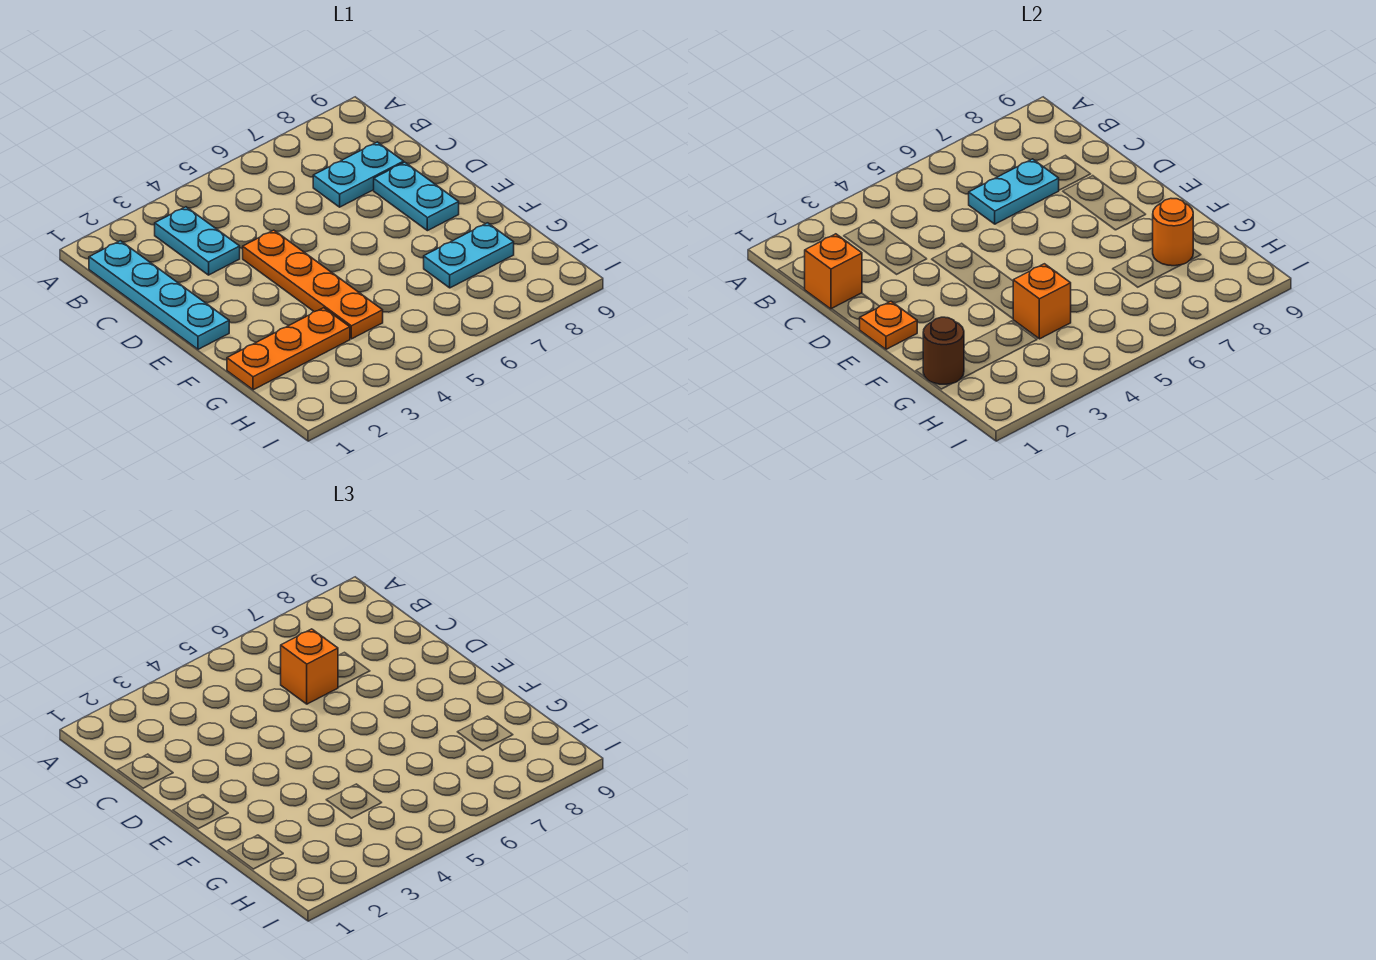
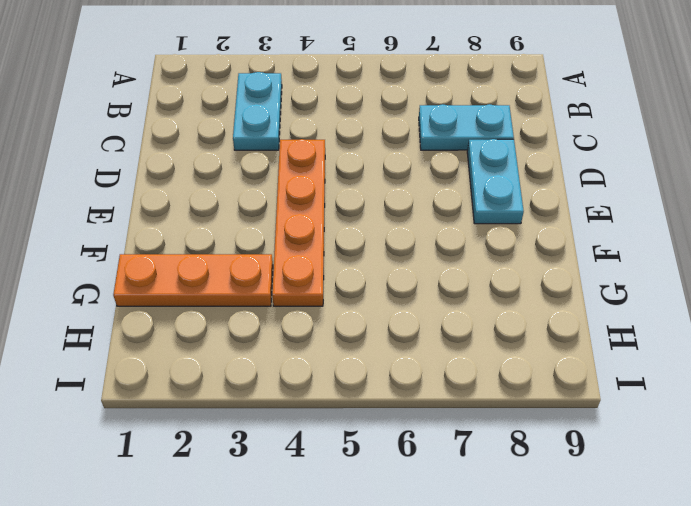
none -> cyan 1x4 plate [89,241,229,349]
none -> cyan 1x2 plate [424,223,514,288]
none -> orange 1x1 brick [805,234,862,309]

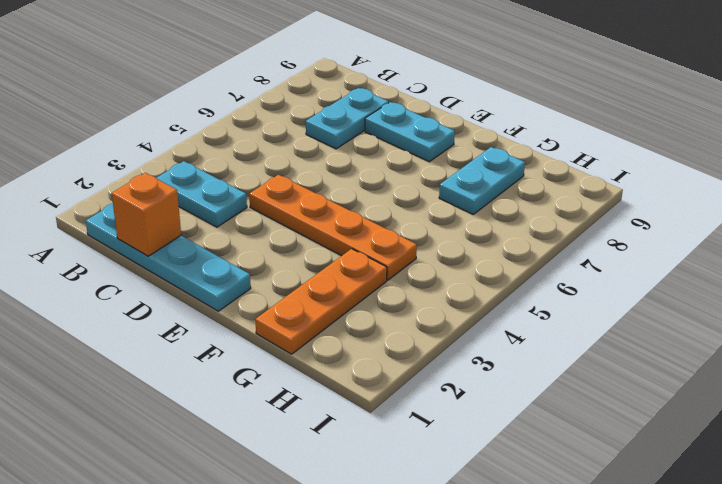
none -> cyan 1x2 plate [969,159,1059,224]
none -> orange 1x1 plate [860,301,917,349]
none -> brown 1x1 round brick [923,317,964,384]

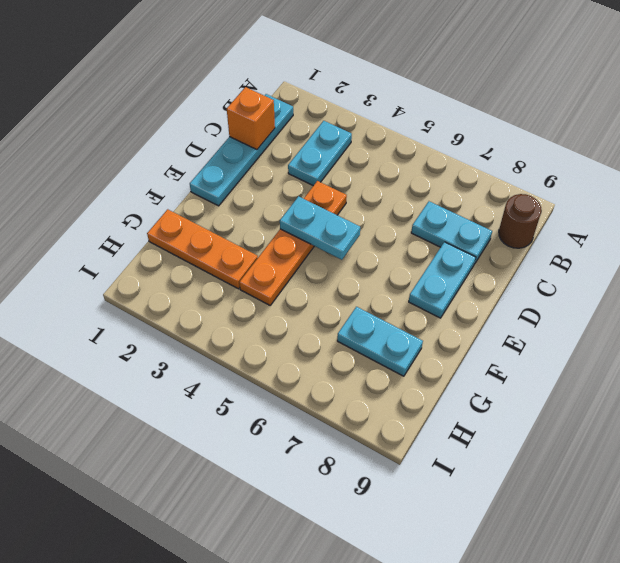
brown 1x1 round brick [499,194,541,248] -> brown 1x1 round brick moved to [923,317,964,384]
cyan 1x2 plate [280,196,360,260] -> cyan 1x2 plate moved to [969,159,1059,224]
none -> orange 1x1 plate [860,301,917,349]
none -> orange 1x1 brick [1013,264,1071,339]
none -> orange 1x1 round brick [1153,199,1193,266]

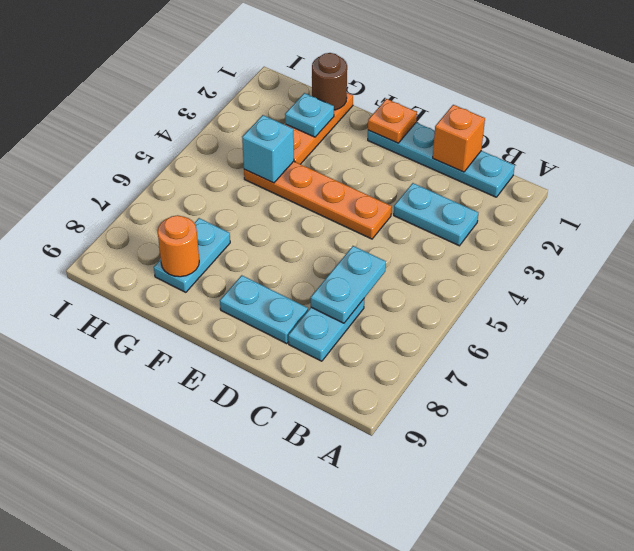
cyan 1x1 plate [285,93,334,137] -> none
cyan 1x1 brick [242,115,294,183] -> orange 1x1 brick [1013,264,1071,339]
none -> orange 1x1 brick [281,629,338,704]

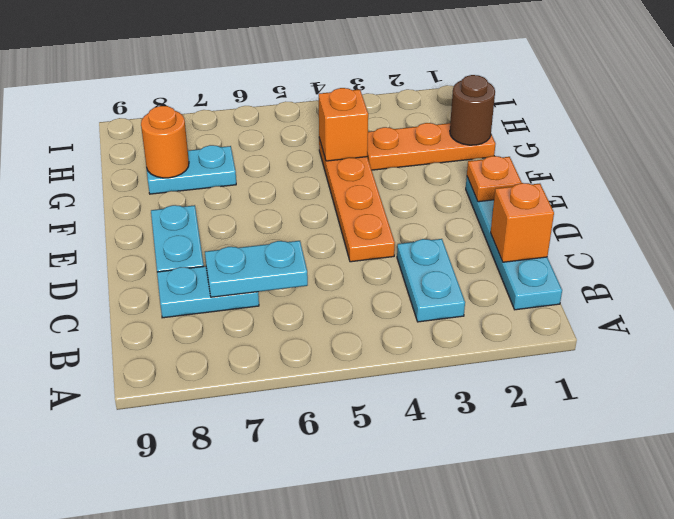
none -> orange 1x1 brick [281,629,338,704]

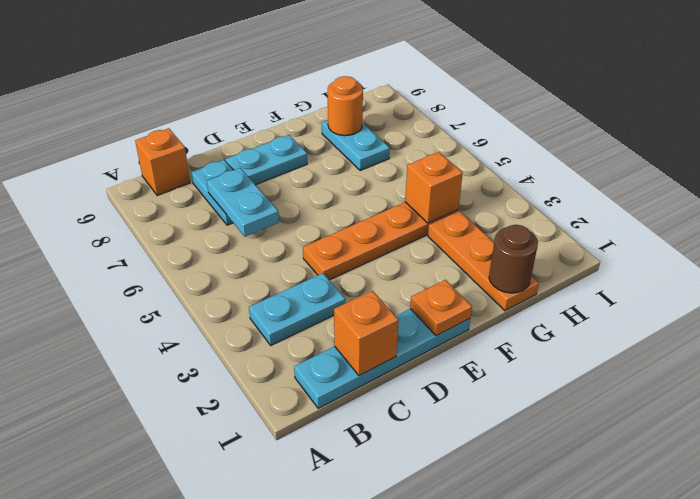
orange 1x1 brick [135,128,190,196] -> orange 1x1 brick moved to [281,629,338,704]

